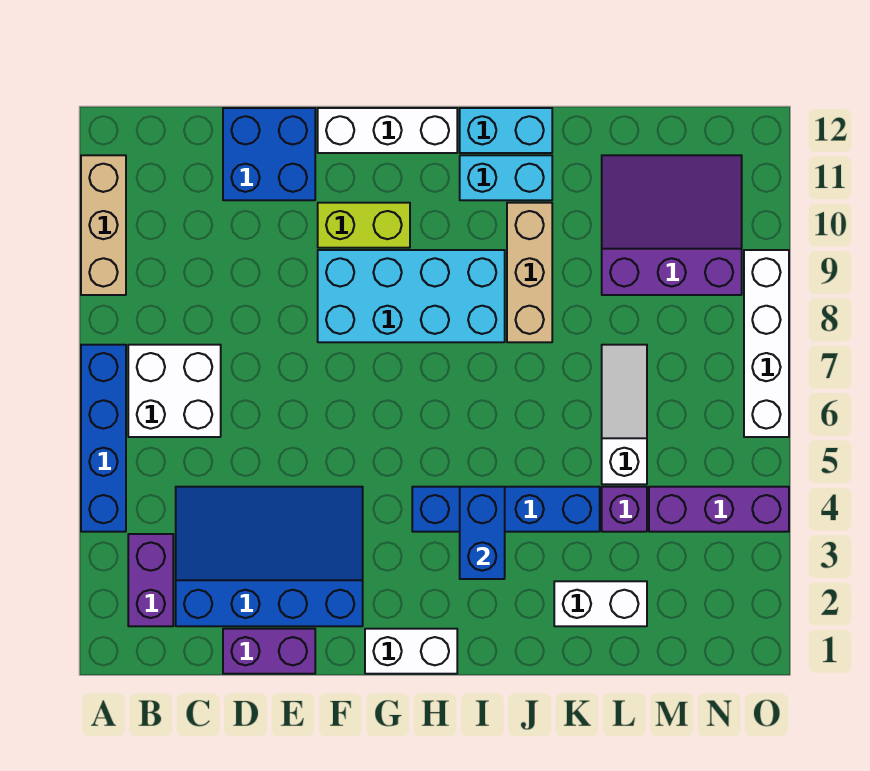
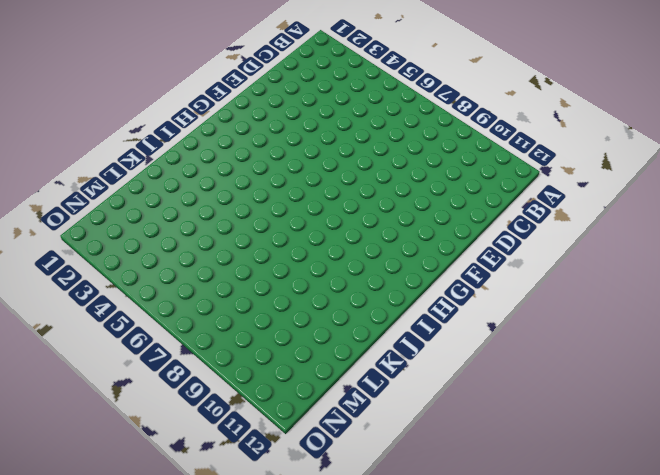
none -> blue 1x4 brick [81,345,126,532]
none -> tan 1x3 brick [81,155,126,295]
none -> purple 1x2 brick [128,534,173,626]

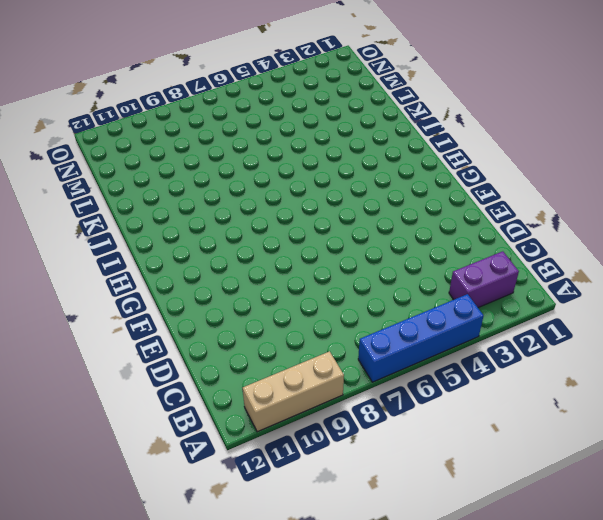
none -> white 2x2 brick [128,345,221,437]
none -> blue 3x4 slope [176,487,363,626]
none -> purple 1x2 brick [223,629,315,674]

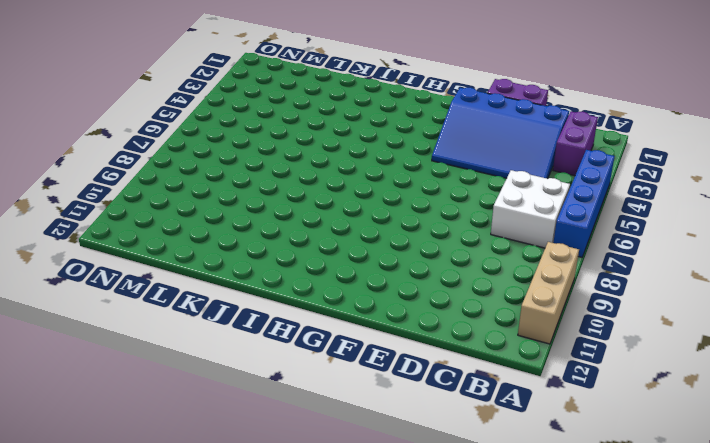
none -> blue 2x2 brick [223,108,315,200]
none -> cyan 2x4 brick [318,250,505,342]
none -> lime 1x2 brick [318,203,410,248]

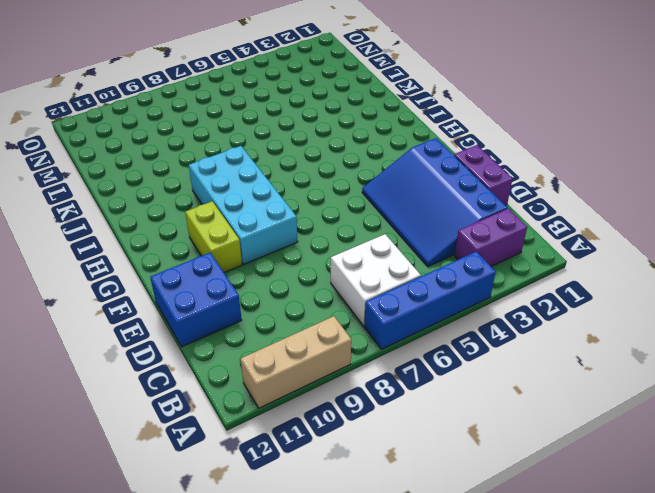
none -> white 1x3 brick [318,108,457,153]
none -> white 1x2 brick [365,629,457,674]
none -> blue 1x4 brick [412,487,600,532]

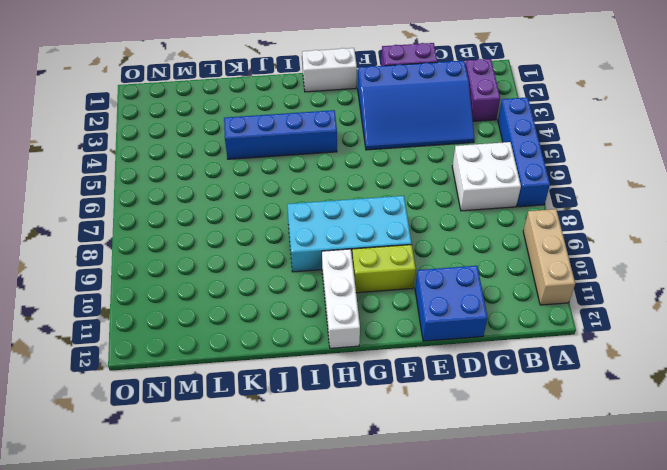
white 1x3 brick [322,249,360,348] -> white 1x3 brick turned to [318,108,457,153]
none -> cyan 1x2 brick [460,155,552,200]
none -> cyan 1x2 brick [460,108,552,153]
none -> tan 1x3 brick [507,203,552,342]

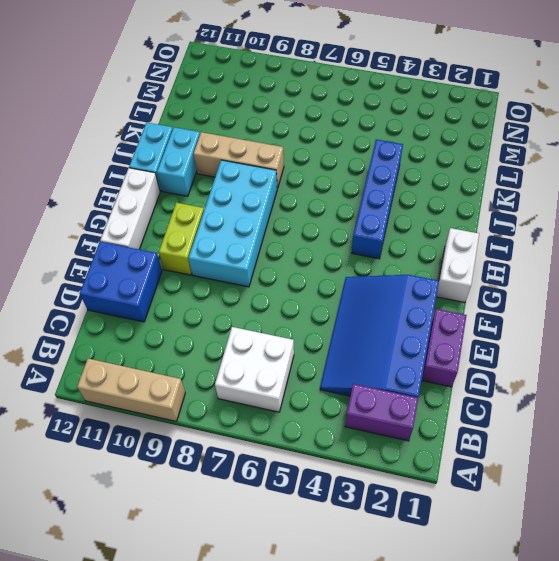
none -> blue 1x4 brick [81,345,126,532]
none -> white 1x2 brick [554,581,647,626]
none -> purple 1x1 brick [602,487,647,532]

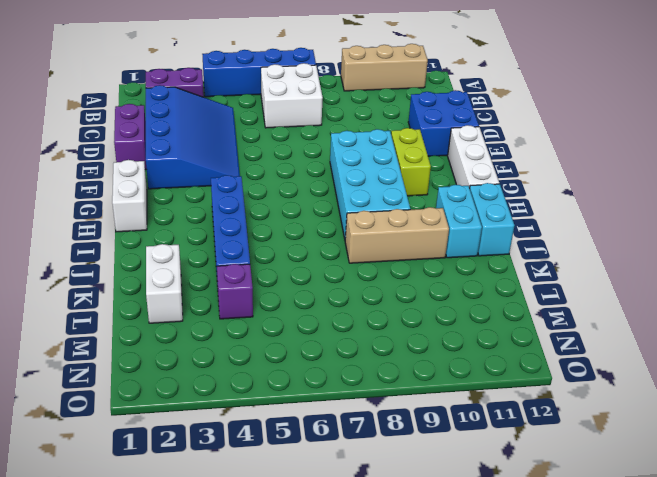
none -> white 1x3 slope [602,345,647,484]
none -> purple 3x3 slope [602,155,742,295]
none -> purple 1x3 brick [649,487,789,532]

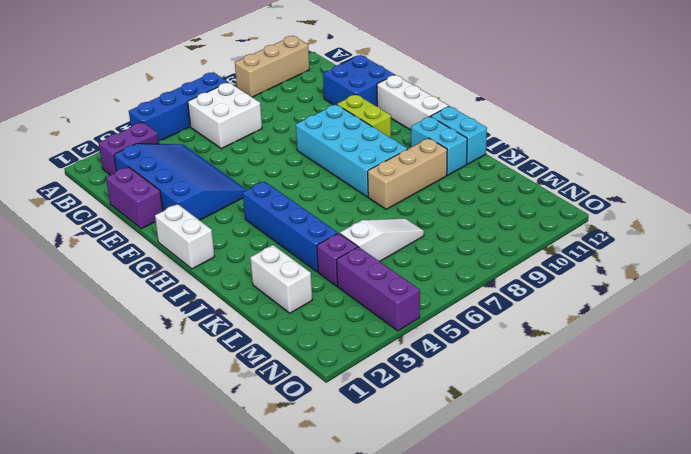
none -> purple 3x3 slope [602,155,742,295]
none -> white 1x4 brick [744,250,789,437]
none -> blue 1x2 brick [460,487,505,579]

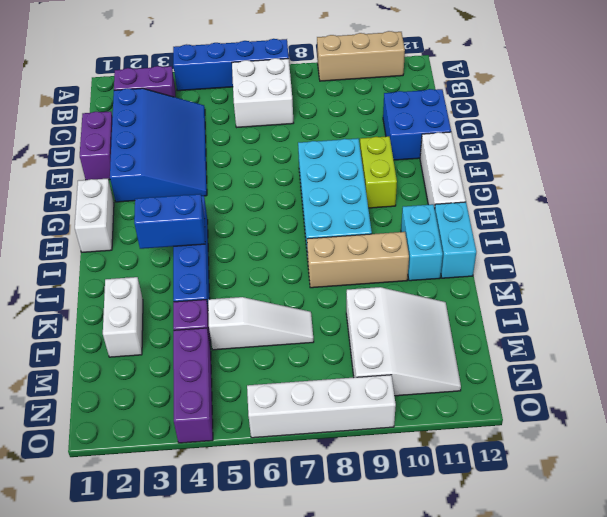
white 3x3 slope [346,287,461,396] -> purple 3x3 slope [602,155,742,295]

